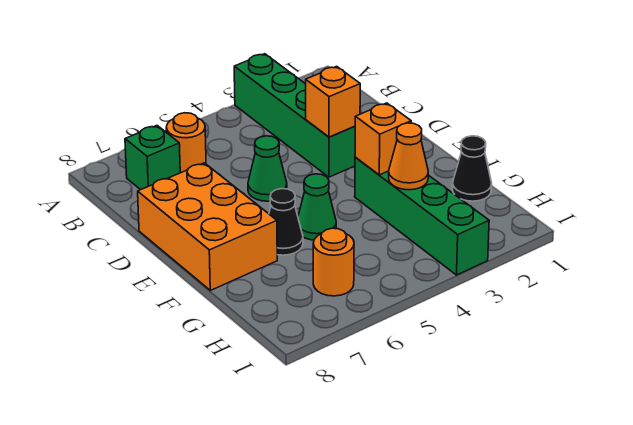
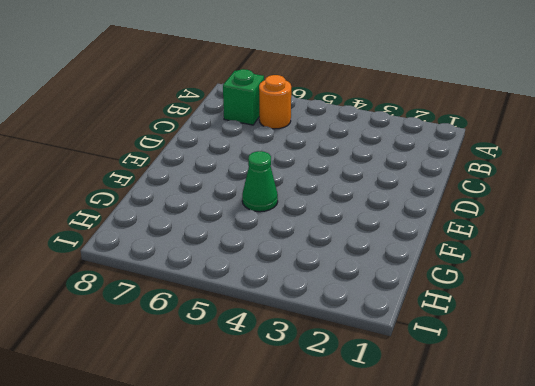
none -> green 1x4 brick [234,54,355,177]
none -> green 1x1 cone [248,136,287,201]
none -> orange 2x3 brick [138,163,277,290]

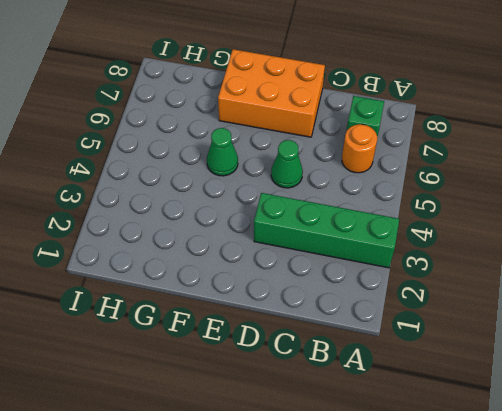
none -> green 1x4 brick [355,157,489,275]
none -> black 1x1 cone [269,189,303,255]
none -> black 1x1 cone [452,136,492,201]

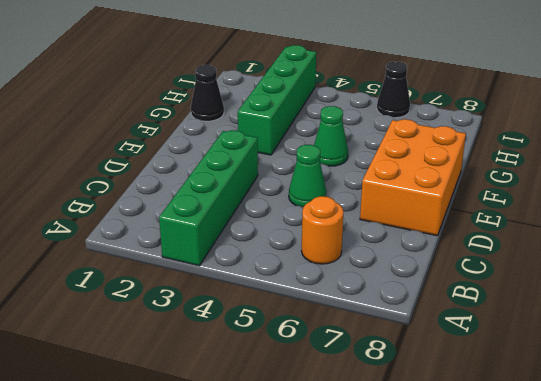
black 1x1 cone [377,62,410,118] -> black 1x1 cone moved to [269,189,303,255]
none -> green 1x1 brick [125,126,180,190]
none -> orange 1x1 round brick [313,228,354,296]
none -> orange 1x1 brick [306,66,360,137]

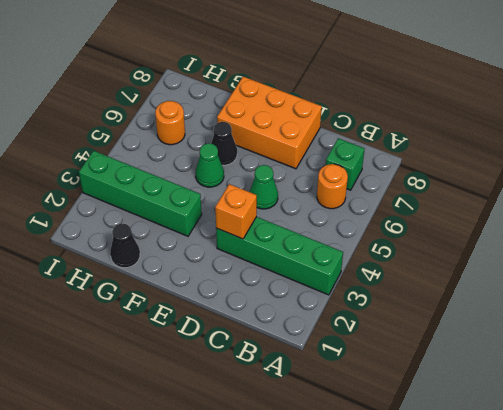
none -> orange 1x1 brick [355,103,411,175]
none -> orange 1x1 cone [389,123,428,190]

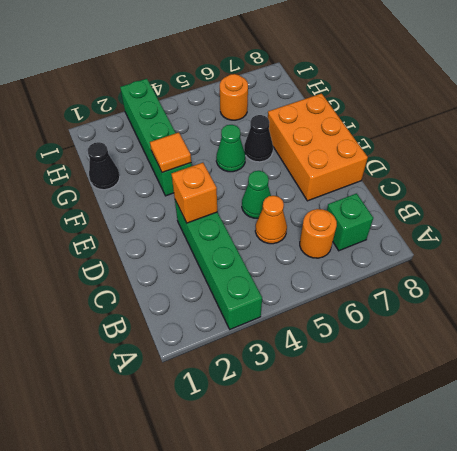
orange 1x1 cone [255,196,287,244] -> orange 1x1 cone moved to [389,123,428,190]
orange 1x1 tile [150,132,191,173] -> orange 1x1 brick [355,103,411,175]

